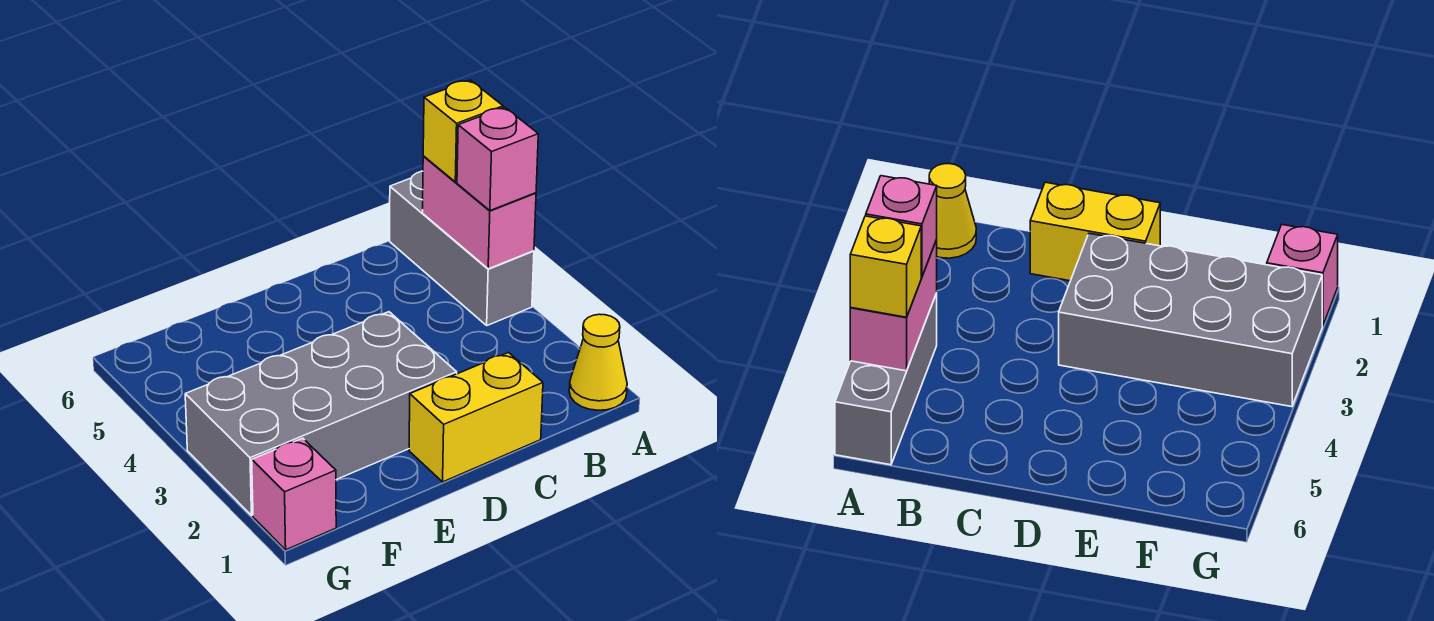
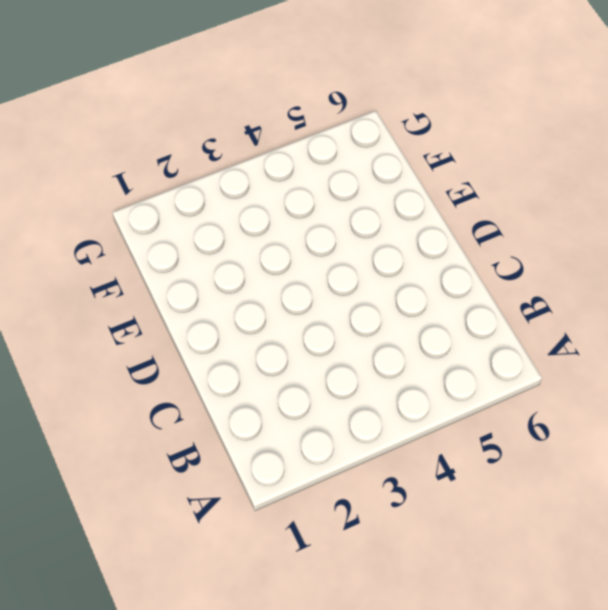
none -> yellow 1x1 cone [569,314,627,410]
none -> grey 1x3 brick [390,171,534,325]

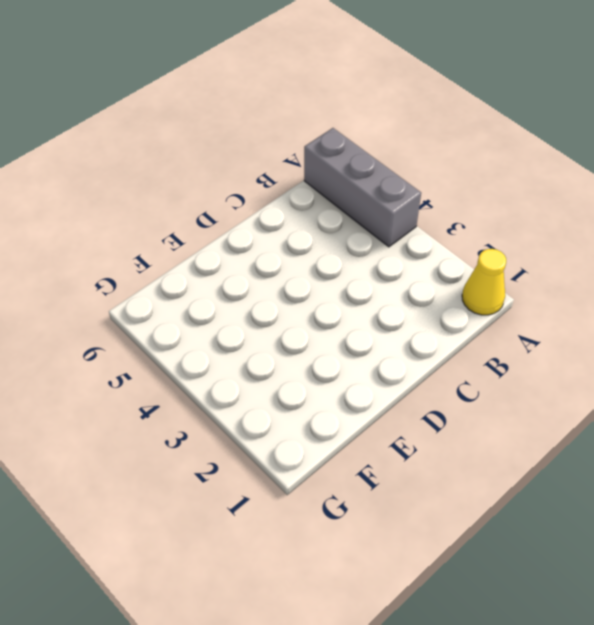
none -> yellow 1x2 brick [409,353,543,482]
none -> grey 2x4 brick [185,312,457,515]

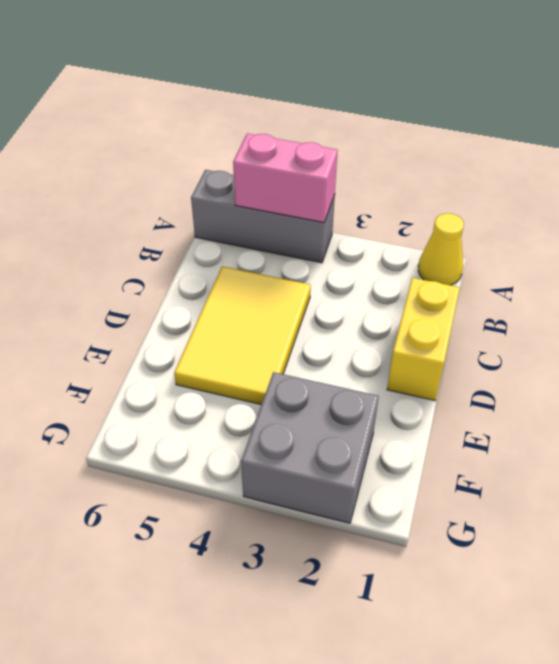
yellow 2x3 tile [174,266,311,404] -> none
grey 2x2 brick [241,372,379,523] -> grey 2x4 brick [185,312,457,515]
none -> pink 1x1 brick [252,438,336,550]
none -> pink 1x1 brick [457,107,538,211]

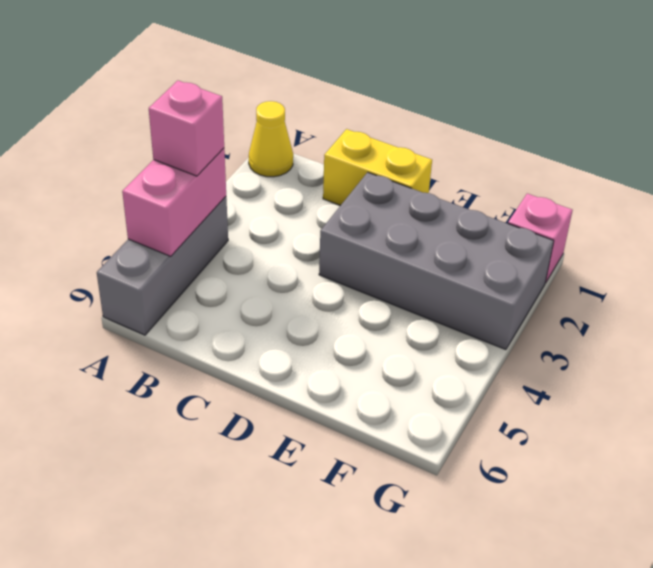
none -> yellow 1x1 brick [423,80,503,182]

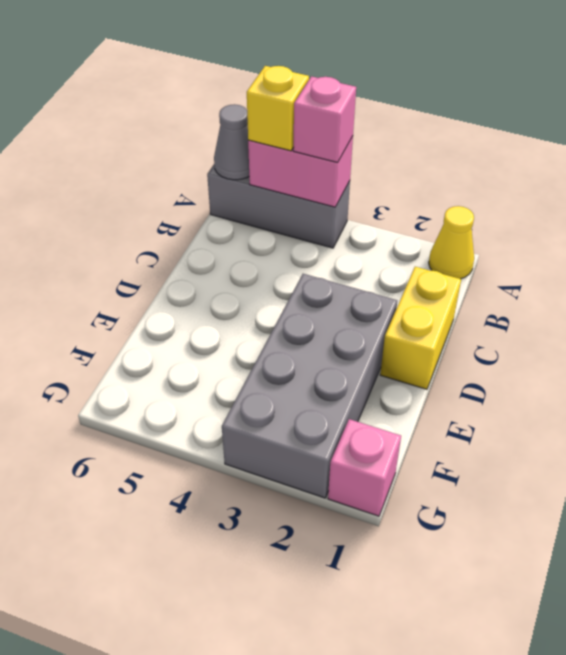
grey 1x1 cone [214,104,249,180] -> none

